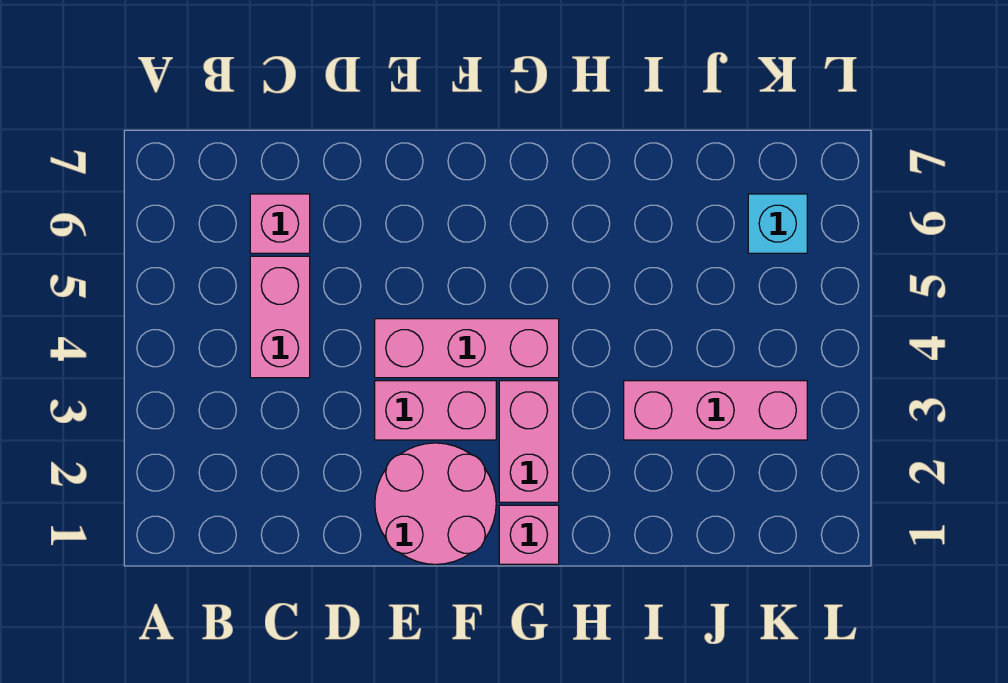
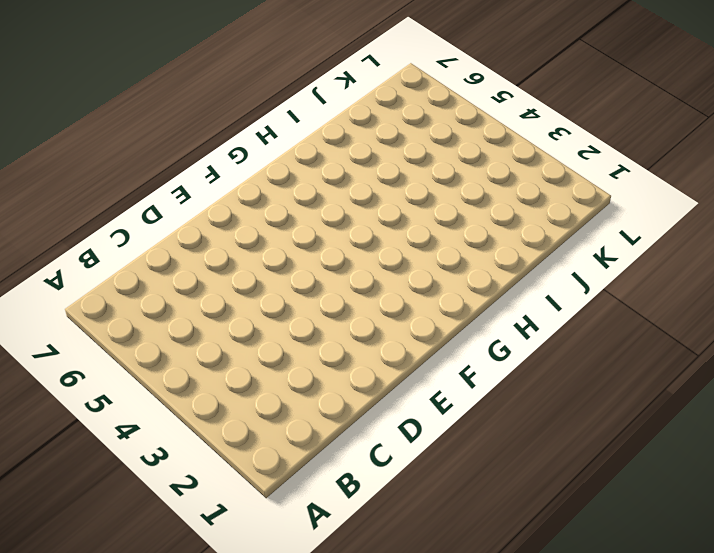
none -> pink 1x2 brick [250,256,310,378]
none -> pink 1x1 brick [250,194,310,253]

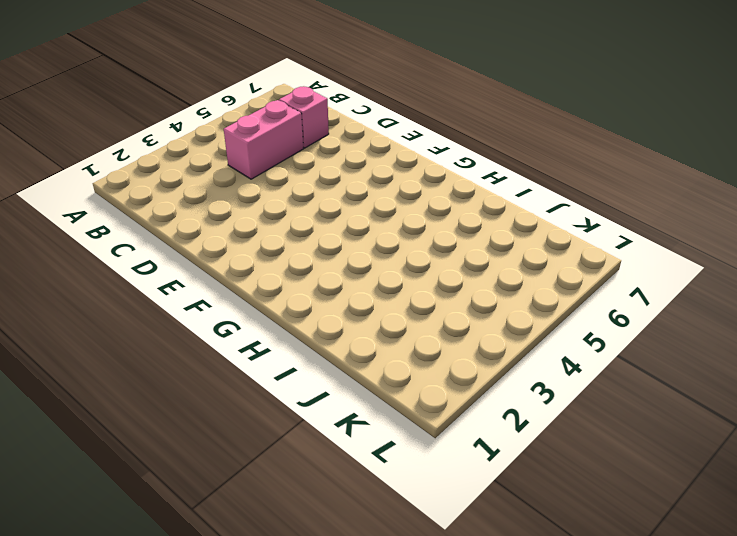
none -> pink 2x2 round brick [375,443,496,564]
none -> pink 1x2 brick [375,381,496,440]

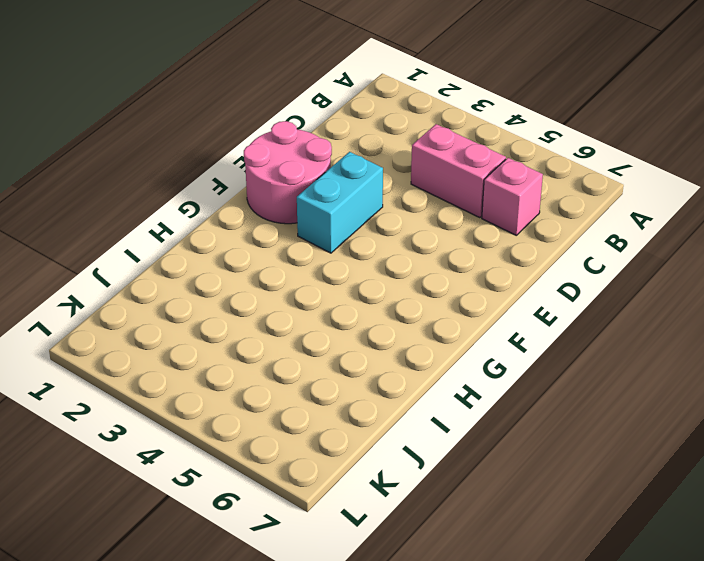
cyan 1x2 brick [297,152,383,253] -> pink 1x2 brick [375,381,496,440]
none -> pink 1x3 brick [375,319,559,378]
none -> pink 1x1 brick [499,505,559,564]

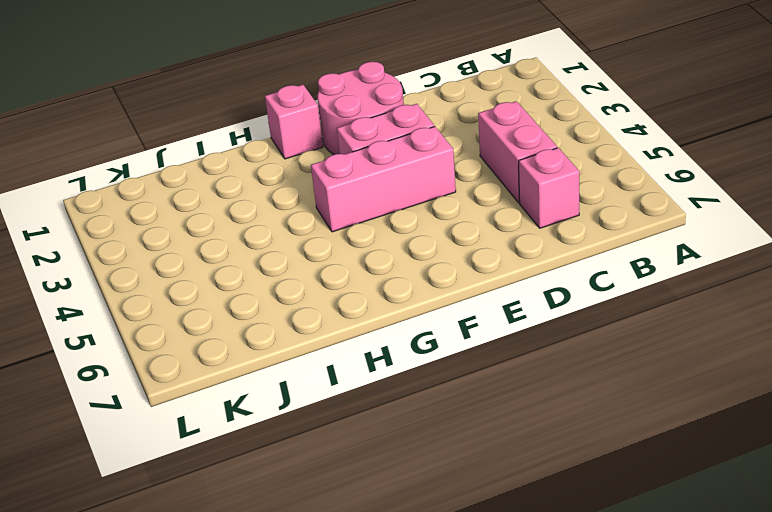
none -> pink 1x2 brick [499,381,559,502]
none -> pink 1x3 brick [624,381,807,440]

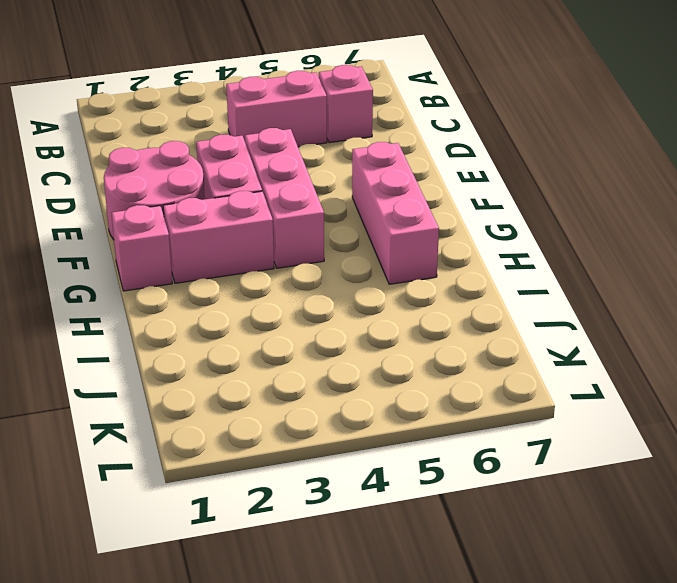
pink 1x3 brick [352,142,439,284] -> pink 1x3 brick moved to [624,381,807,440]
none -> cyan 1x1 brick [748,194,807,253]

